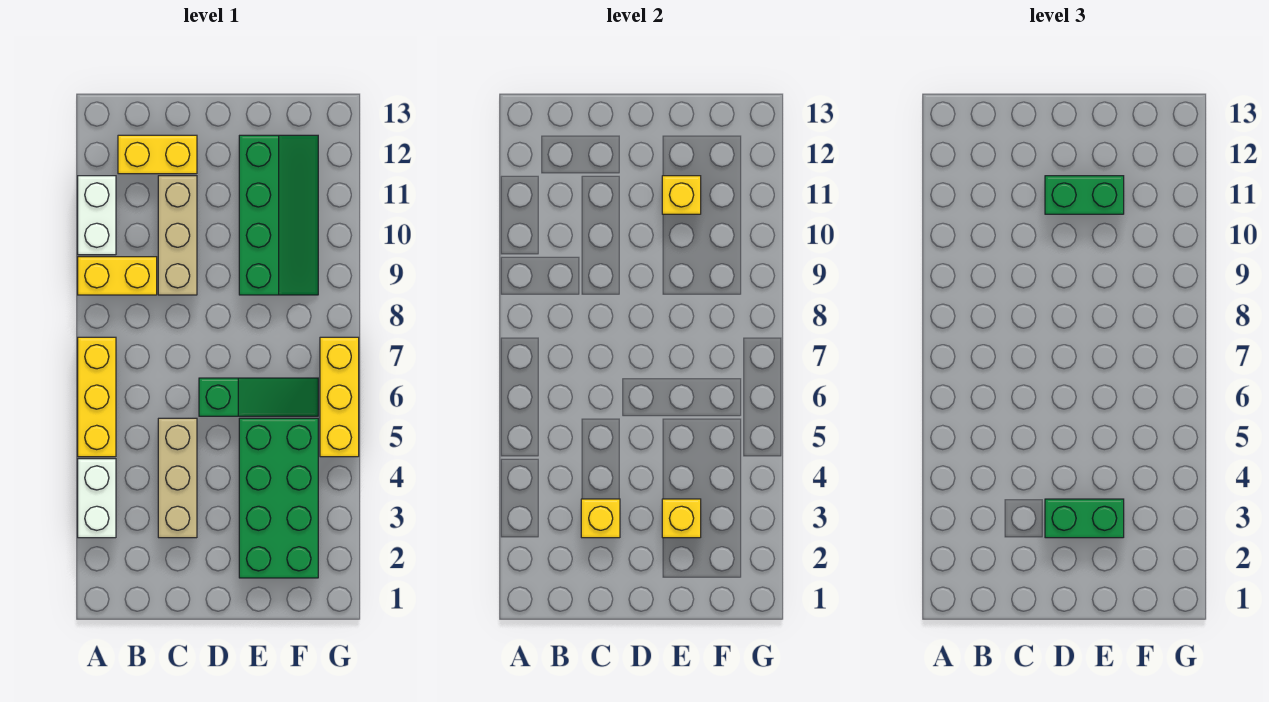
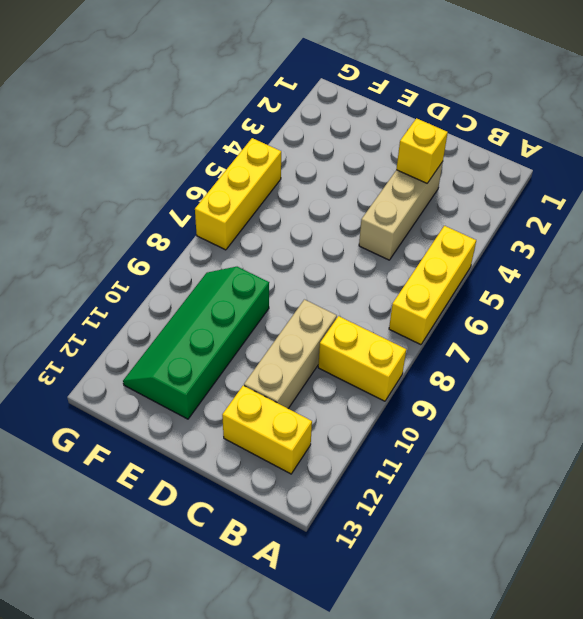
none -> white 1x2 brick [78,459,116,538]
none -> white 1x2 brick [78,176,116,255]
none -> green 1x3 slope [199,378,318,416]

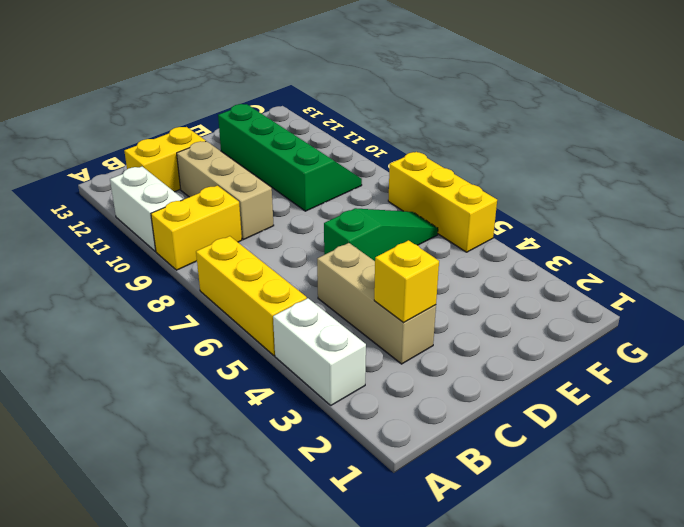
none -> green 2x4 brick [239,418,318,578]
none -> yellow 1x1 brick [662,499,701,538]
none -> yellow 1x1 brick [662,176,701,214]

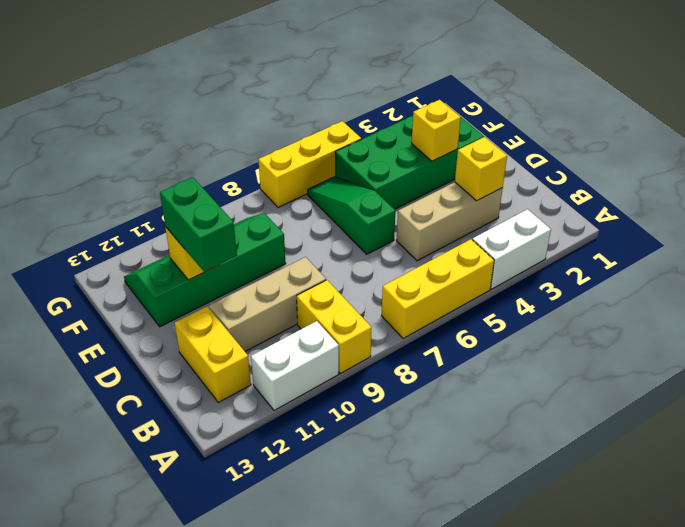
none -> green 1x2 brick [1045,499,1124,538]

